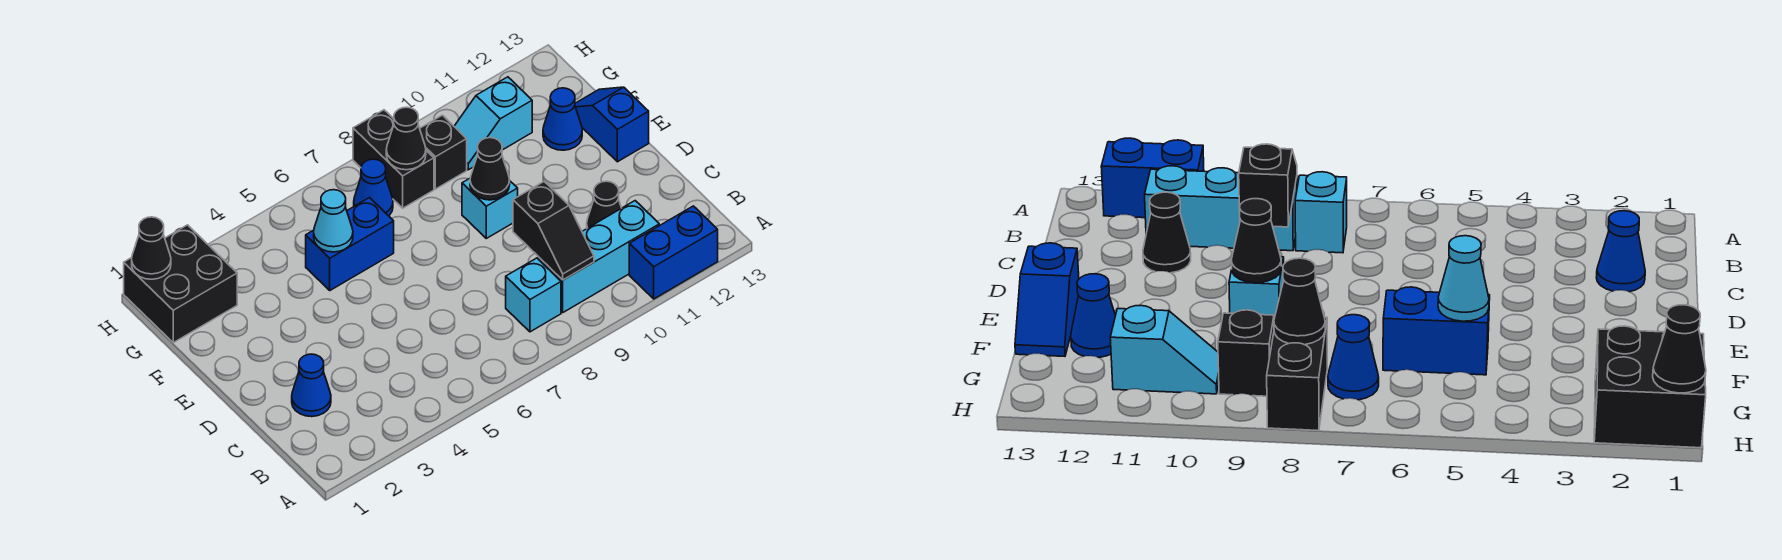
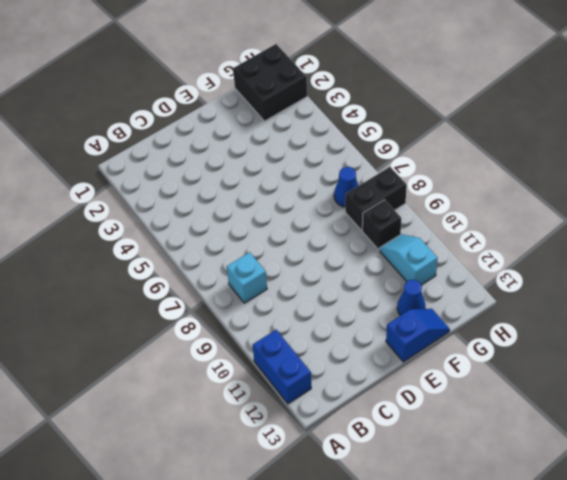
none -> cyan 1x3 brick [538,201,659,312]
none -> blue 1x1 cone [292,354,331,417]
none -> black 1x1 cone [587,181,621,228]

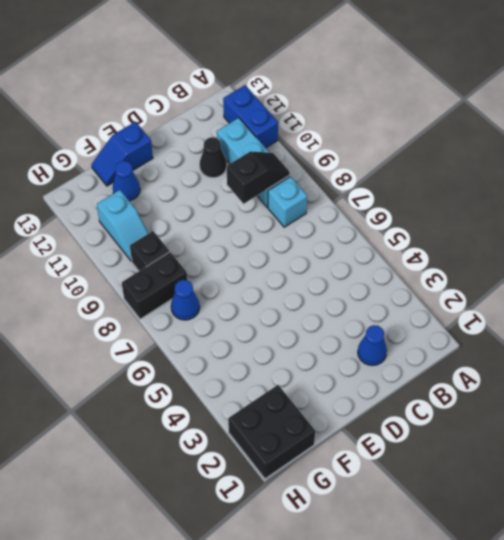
none -> cyan 1x1 brick [462,179,518,238]
none -> blue 1x2 brick [306,198,394,290]
none -> black 1x1 cone [470,138,510,200]

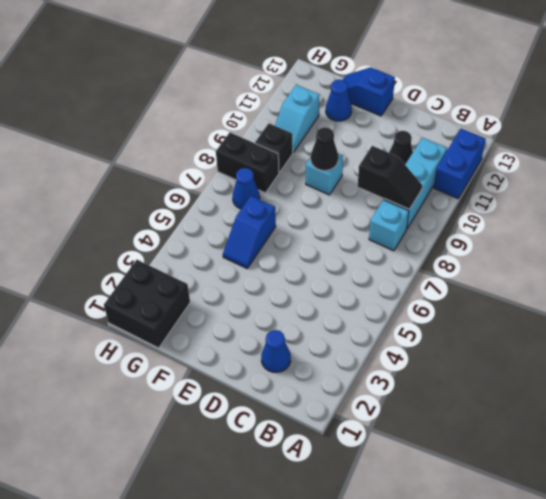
blue 1x2 slope [223,196,276,268] -> blue 1x2 brick [306,198,394,290]
none -> cyan 1x1 cone [314,190,353,252]
none -> black 1x1 cone [386,107,426,170]
none -> black 1x1 cone [132,217,171,279]

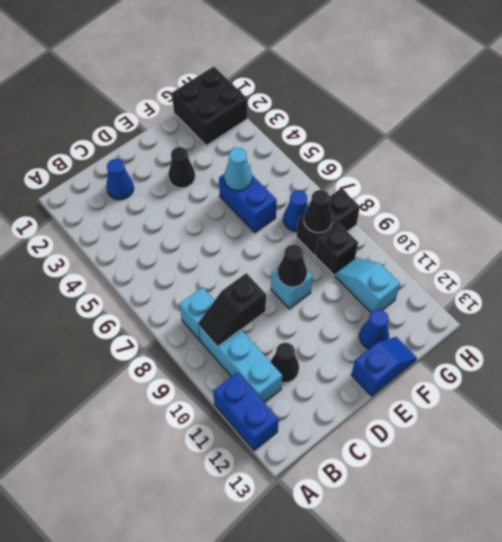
black 1x1 cone [168,147,195,188] -> black 1x1 cone moved to [132,217,171,279]

